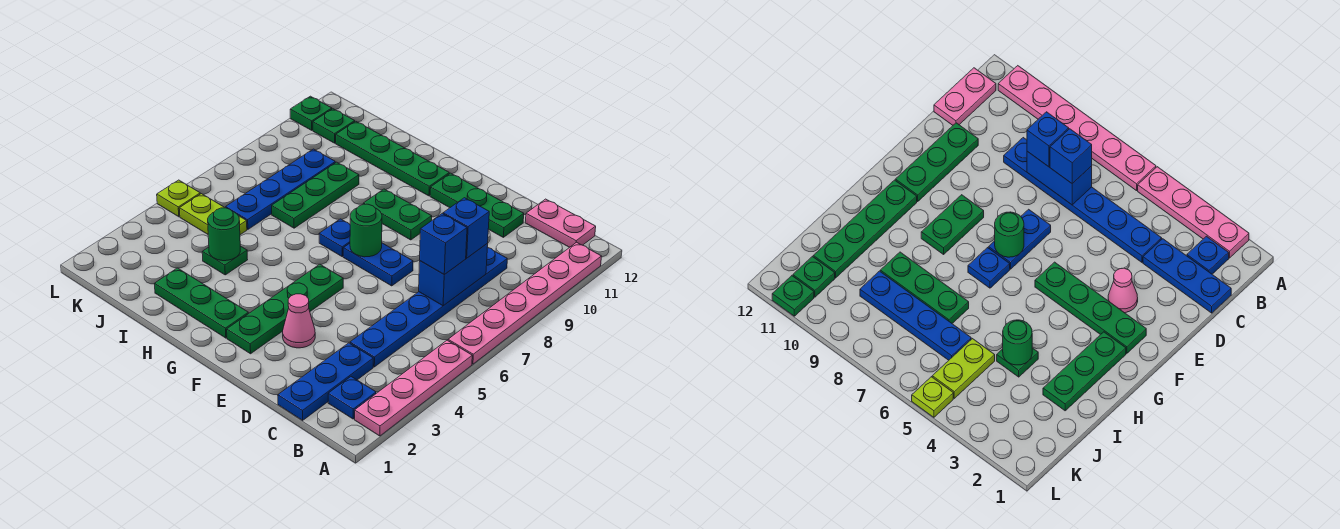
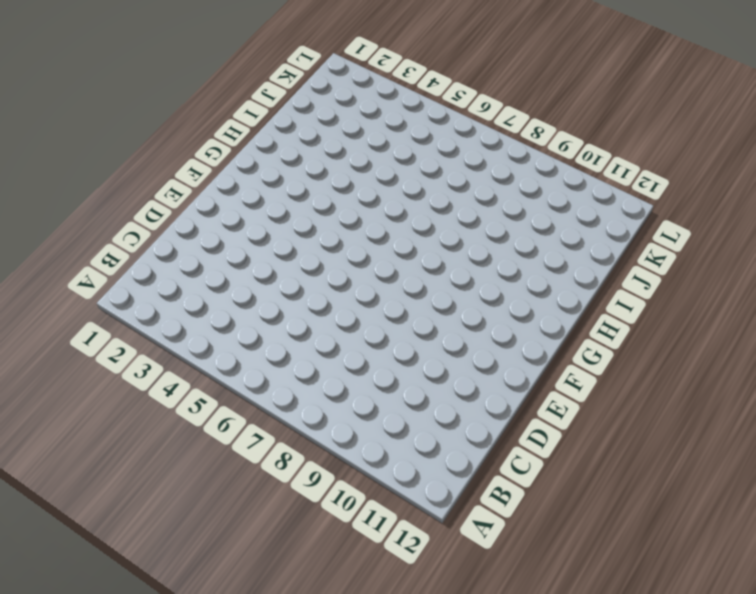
none -> pink 1x4 plate [355,340,472,436]
none -> pink 1x6 plate [448,242,602,364]
none -> blue 1x1 plate [328,377,376,419]

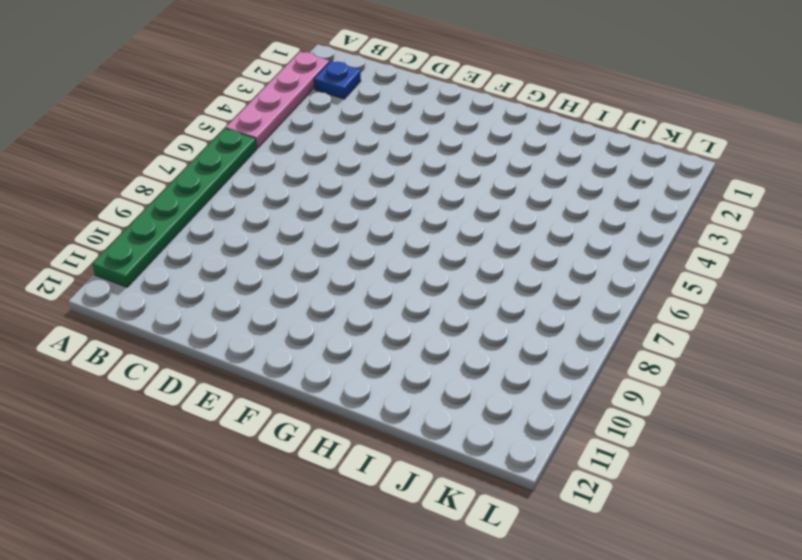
green 1x6 plate [93,128,256,287] -> pink 1x6 plate [448,242,602,364]
none -> pink 1x2 plate [525,199,596,247]
none -> blue 1x3 plate [278,343,373,420]
none -> blue 1x6 plate [350,248,507,367]

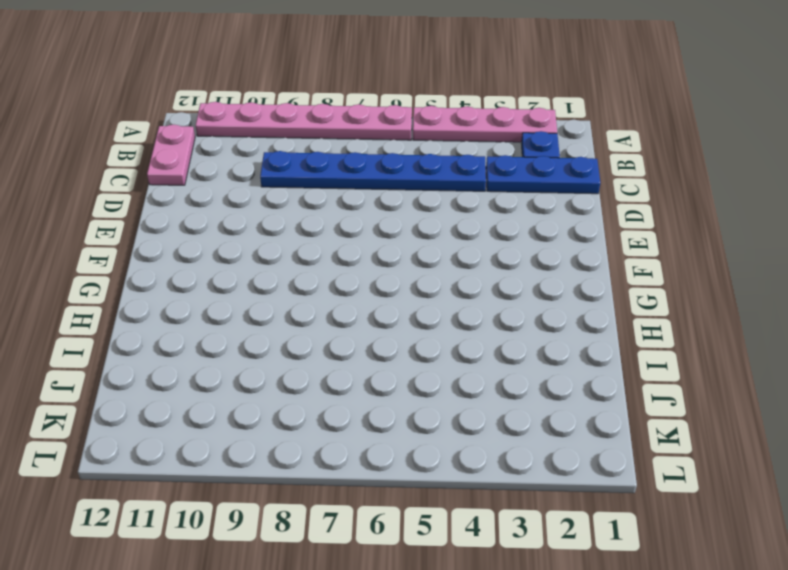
none -> green 1x3 plate [430,173,524,237]
none -> pink 1x1 cone [283,294,315,348]
none -> blue 1x2 plate [343,243,413,286]

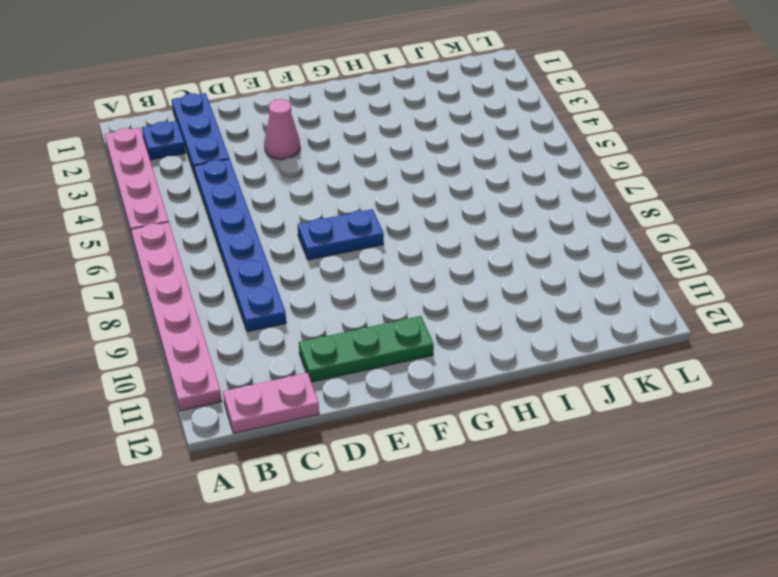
none -> green 1x4 plate [227,264,343,354]
none -> green 1x2 plate [363,189,432,240]
none -> green 1x3 plate [154,268,249,338]

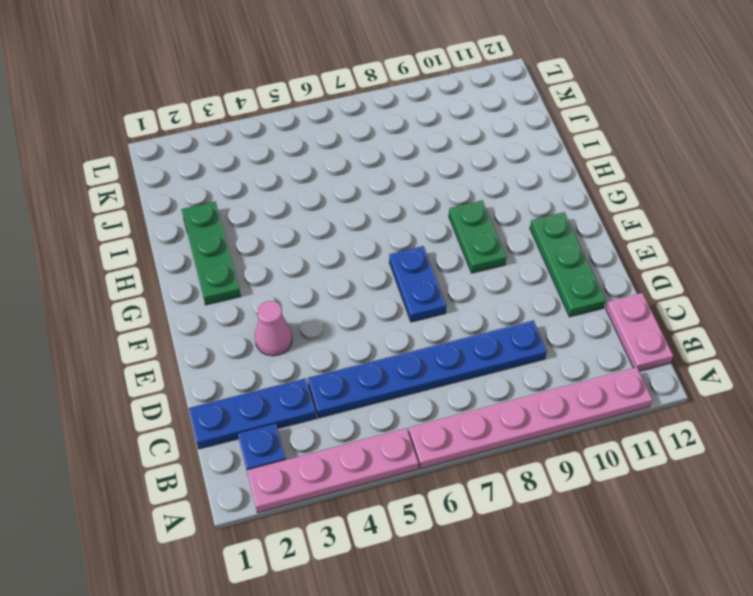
none -> green 1x4 plate [227,264,343,354]
none -> blue 1x1 plate [319,219,350,256]
none -> green 1x4 plate [336,121,449,196]

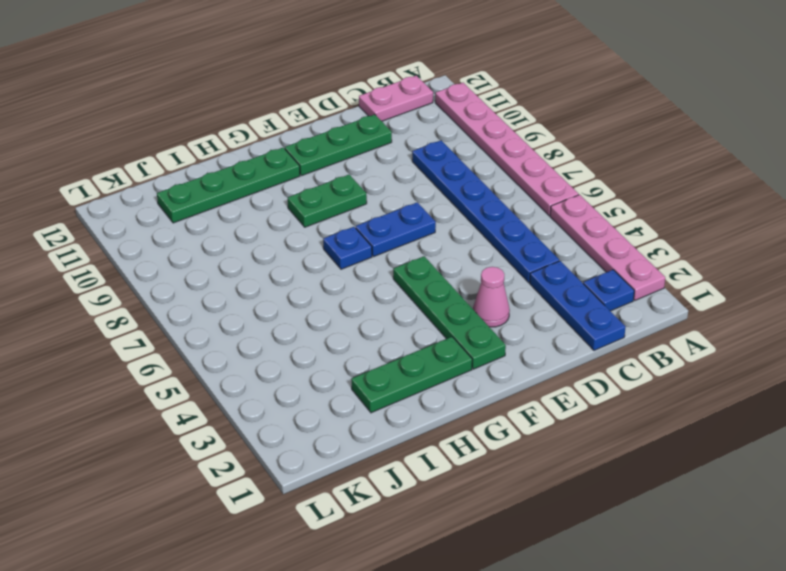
none -> green 1x1 plate [202,246,248,275]
none -> green 1x3 plate [272,162,359,228]
none -> lime 1x2 plate [179,194,247,235]

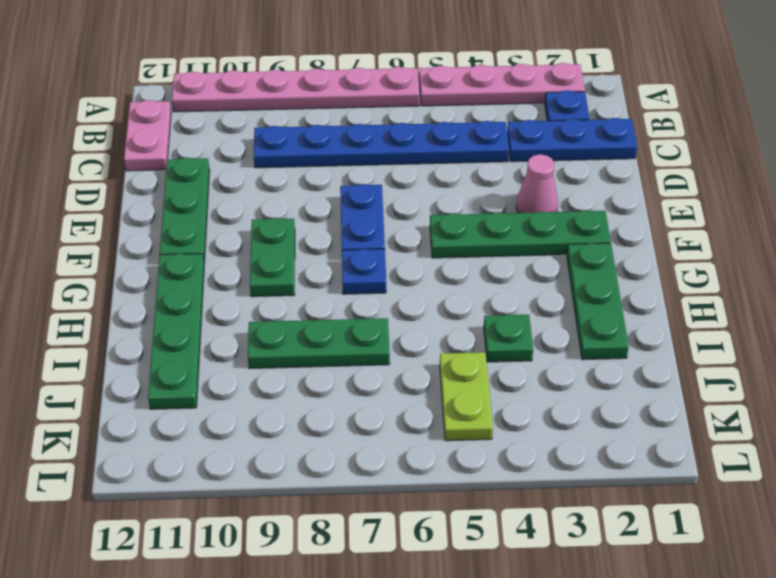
none -> blue 1x4 plate [226,149,335,229]
none -> green 1x1 plate [313,109,355,143]
none -> lime 1x1 plate [157,180,200,217]

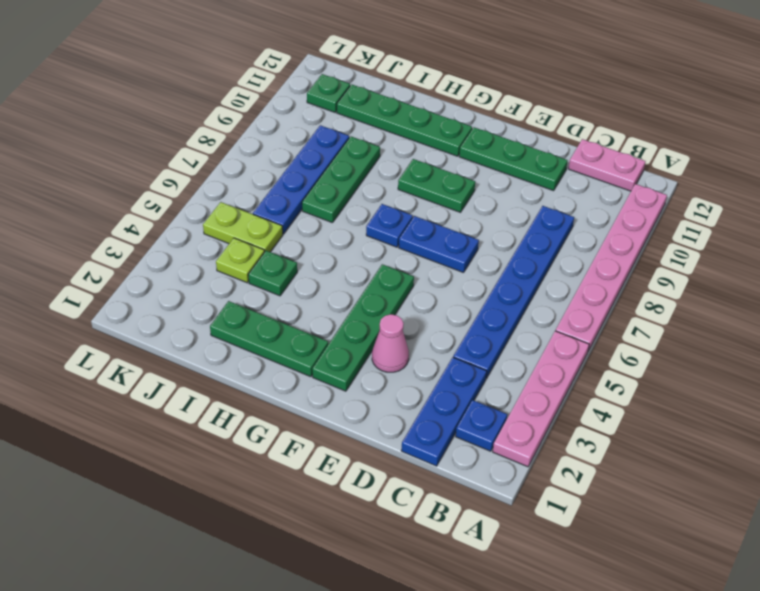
lime 1x1 plate [216,238,264,283] -> lime 1x1 plate moved to [157,180,200,217]
none -> green 1x1 plate [290,96,332,130]
none -> blue 1x2 brick [419,243,488,306]
none -> green 1x1 round brick [350,204,382,257]

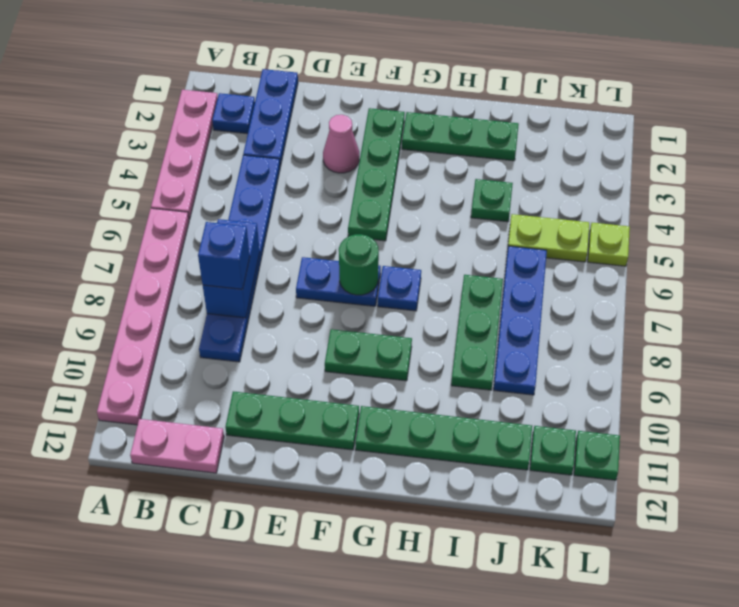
none -> green 1x1 round brick [208,208,240,261]
none -> blue 1x1 brick [420,214,467,275]

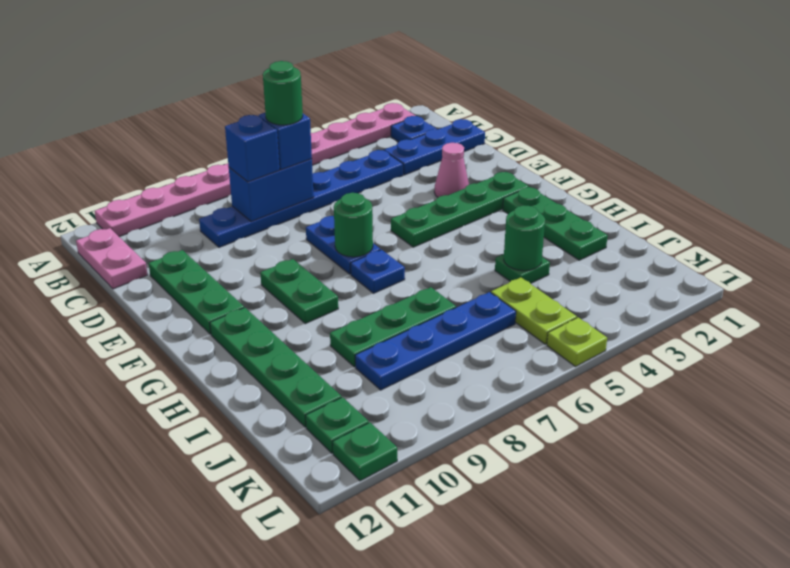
green 1x1 round brick [263,61,303,125] -> none

